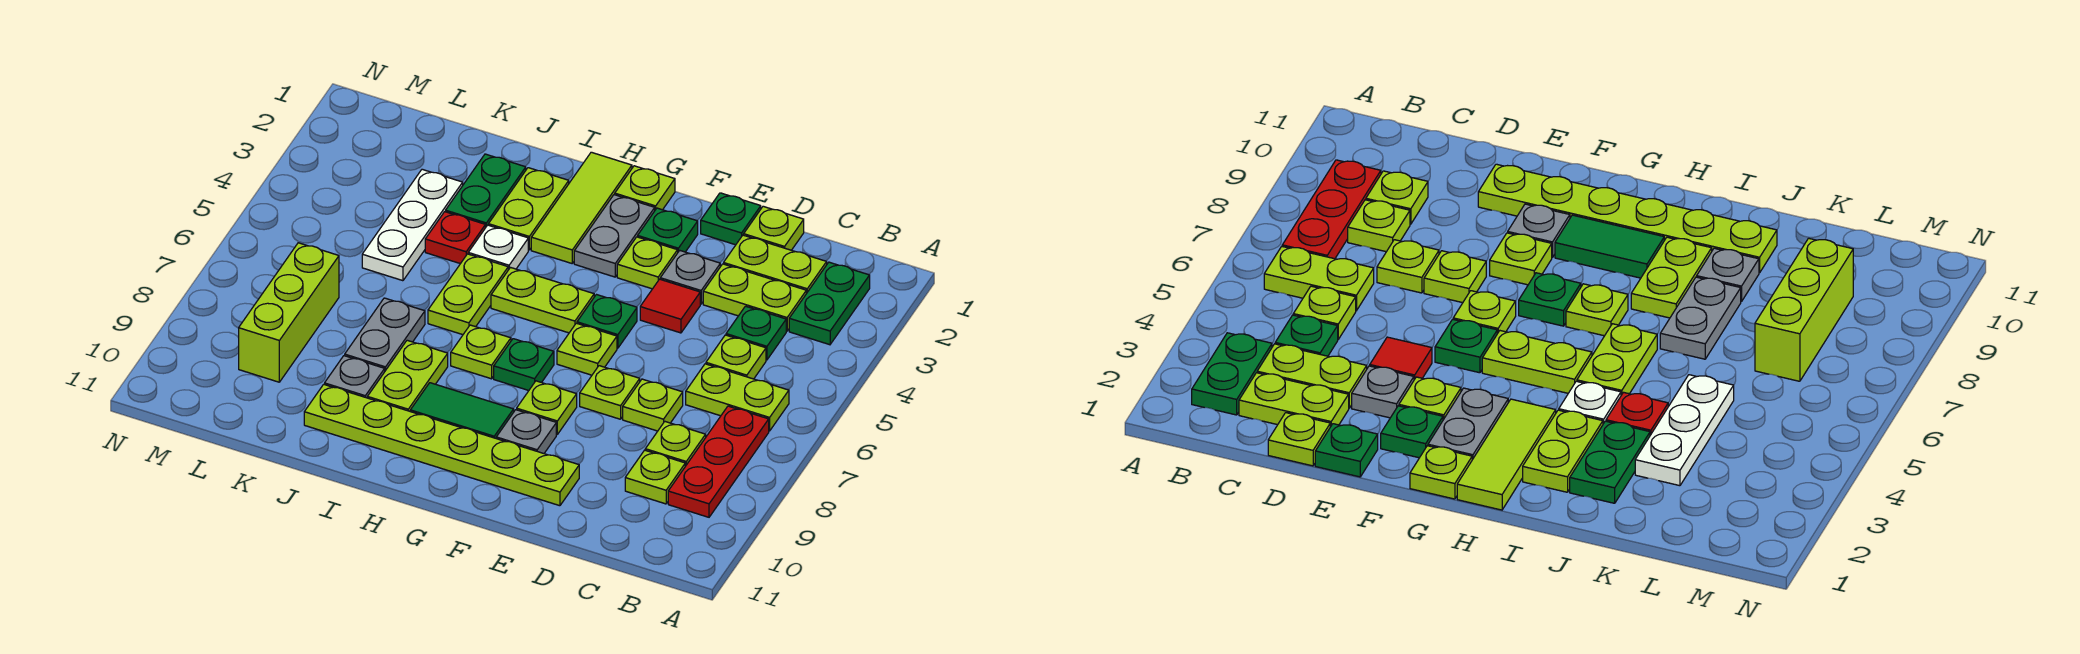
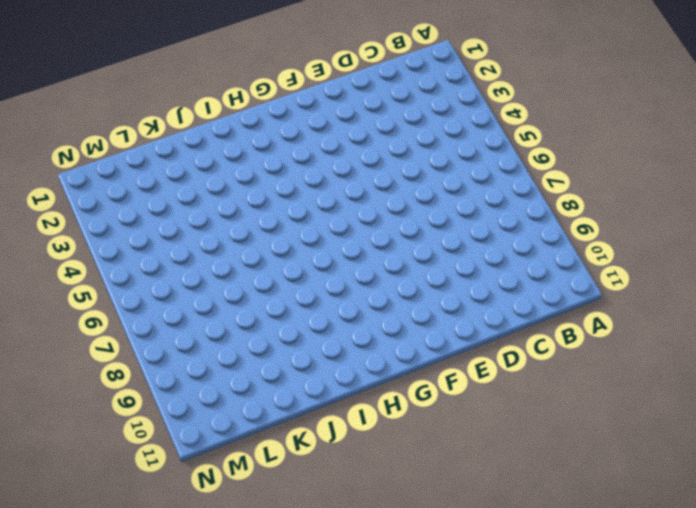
none -> green 1x2 plate [789,262,870,345]
none -> lime 1x2 plate [686,364,789,431]
none -> red 1x3 plate [668,406,769,517]
none -> lime 1x2 plate [724,235,827,294]

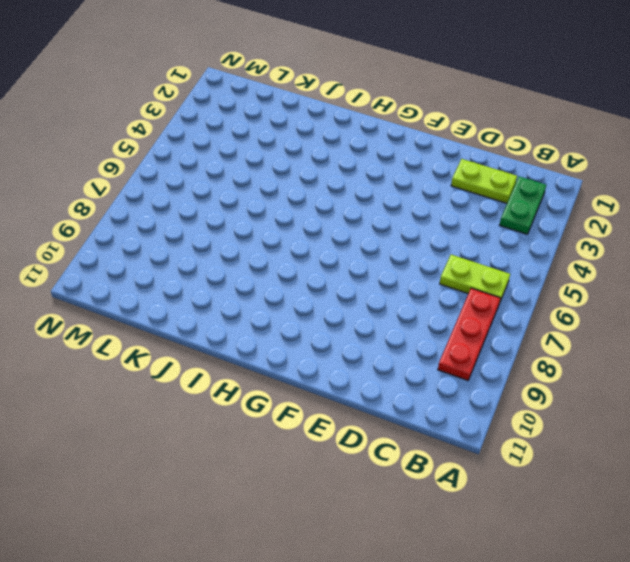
none -> lime 1x2 plate [703,264,806,331]
none -> green 1x1 plate [726,306,786,360]
none -> lime 1x1 plate [706,335,766,379]
none -> lime 1x1 plate [645,422,706,466]

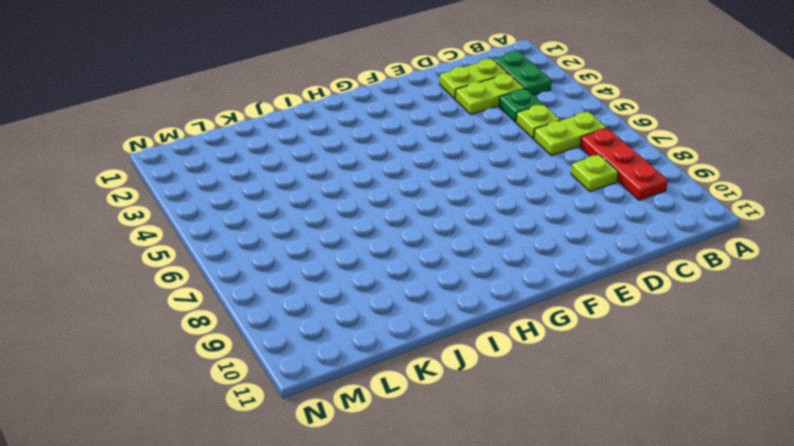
none -> lime 1x1 plate [625,450,685,504]
none -> lime 1x1 plate [744,206,804,250]
none -> lime 1x1 plate [623,379,683,431]
none -> green 1x1 plate [701,193,761,245]

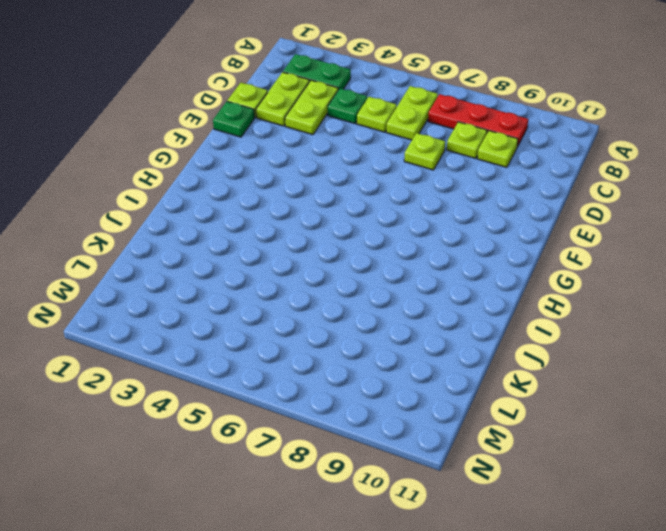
none -> grey 1x1 plate [660,251,720,304]
none -> red 1x1 tile [640,279,700,333]
none -> lime 1x1 plate [580,366,640,419]
none -> lime 1x6 plate [304,384,579,506]

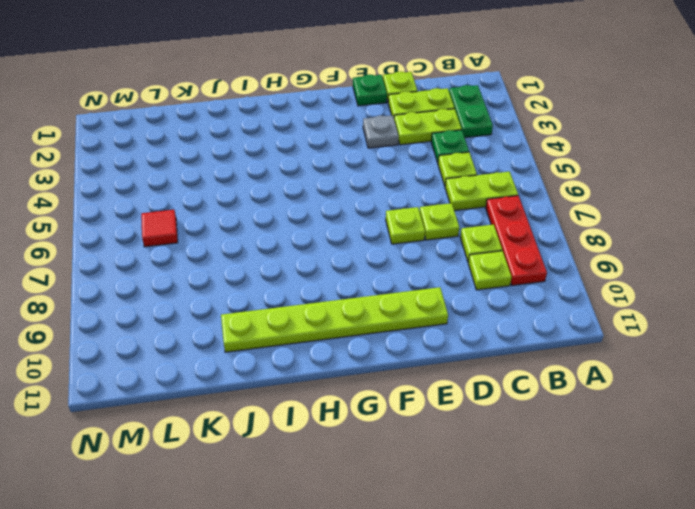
red 1x1 tile [141,210,178,247] -> red 1x1 tile moved to [640,279,700,333]
none -> green 1x1 plate [638,208,698,252]
none -> lime 1x1 plate [617,237,678,289]
none -> green 1x1 plate [577,295,637,348]
none -> lime 1x1 plate [557,323,617,375]

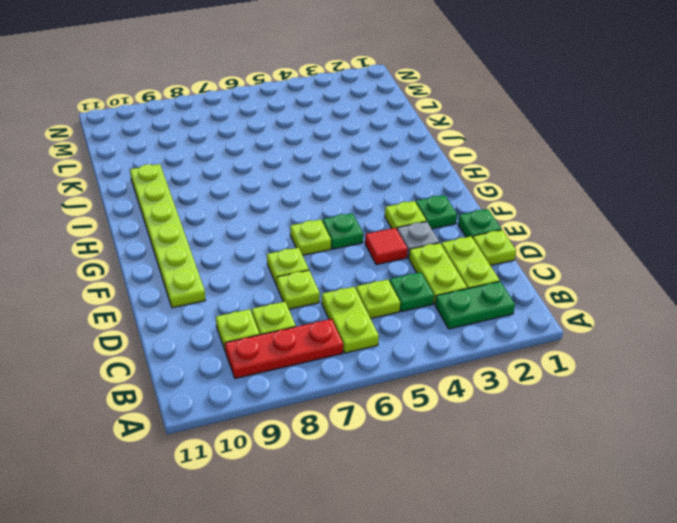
none -> lime 1x1 plate [517,381,577,434]
none -> grey 1x1 plate [496,410,556,453]
none -> lime 1x1 plate [615,166,675,210]
none -> grey 1x2 plate [574,195,655,277]

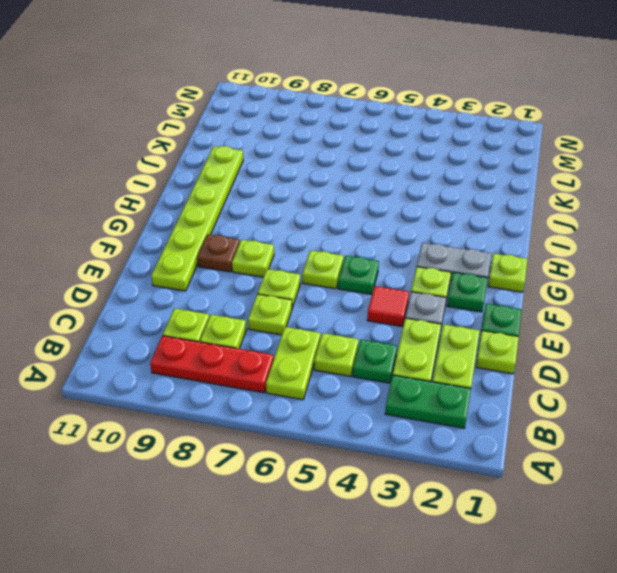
brown 1x1 plate [197,234,240,272] -> grey 1x1 plate [496,410,556,453]
none -> lime 1x2 plate [491,268,594,333]
none -> green 1x1 plate [494,339,554,390]
none -> green 1x2 tile [410,383,514,438]
none -> lime 1x3 tile [531,152,632,263]

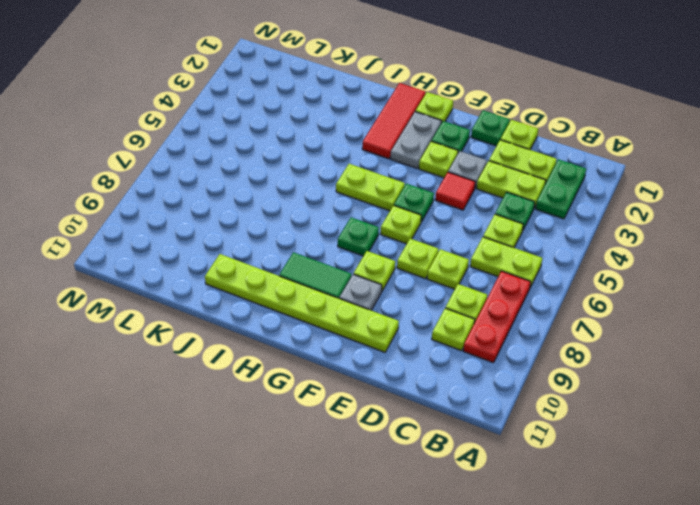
red 1x3 tile [362,83,425,159] -> lime 1x3 tile [531,152,632,263]
none -> lime 1x1 plate [451,325,511,379]
none -> lime 1x2 plate [489,168,569,250]
none -> white 1x1 plate [468,225,528,270]
none -> lime 1x2 plate [428,254,508,335]

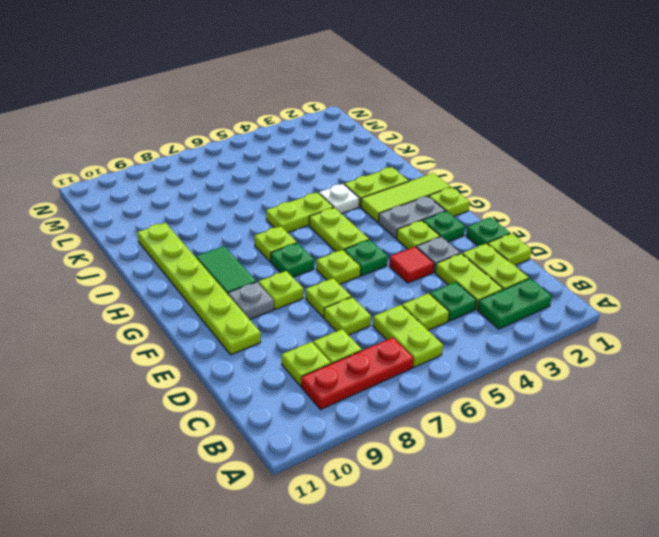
none -> lime 1x2 plate [367,340,448,411]
none -> green 1x2 plate [446,154,526,228]
none -> red 1x1 plate [425,212,485,264]
none -> grey 1x2 plate [345,298,425,371]

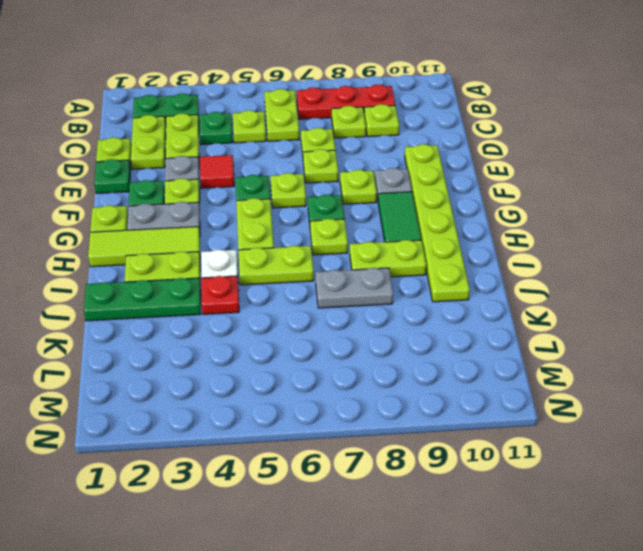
green 1x3 plate [84,278,201,321] -> green 1x2 plate [446,154,526,228]
none -> grey 1x1 plate [325,356,385,398]
none -> white 1x3 plate [362,169,463,281]
none -> lime 1x3 brick [239,243,339,382]

